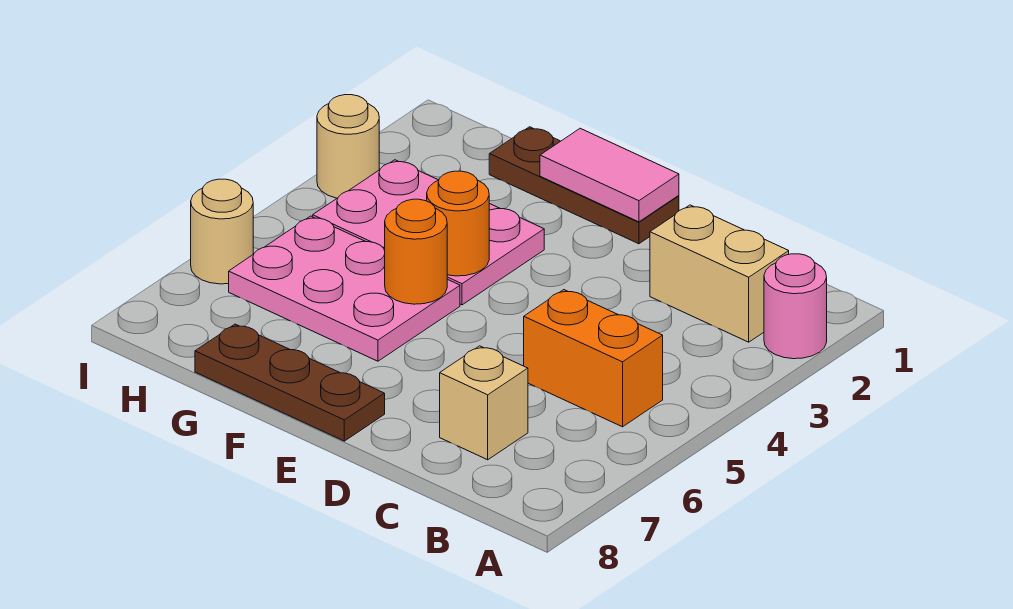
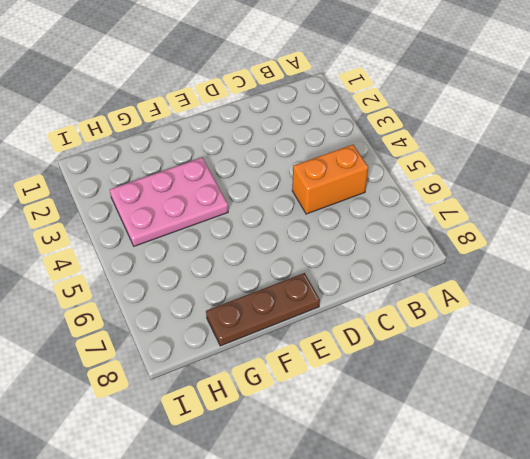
none -> pink 1x1 round brick [764,254,827,359]
none -> tan 1x2 brick [650,205,789,342]
none -> tan 1x1 brick [440,346,528,460]

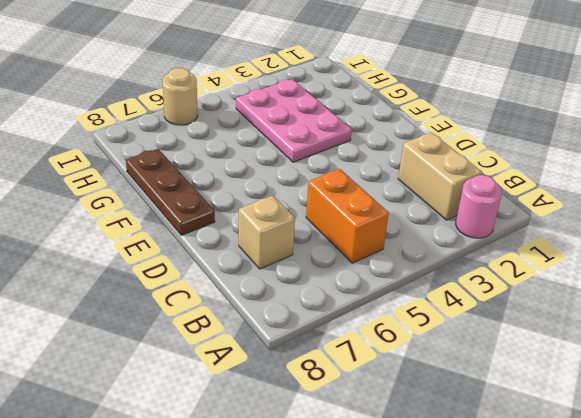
none -> brown 1x3 plate [489,127,679,244]
none -> pink 2x3 plate [229,216,460,361]
none -> tan 1x1 round brick [317,95,379,198]

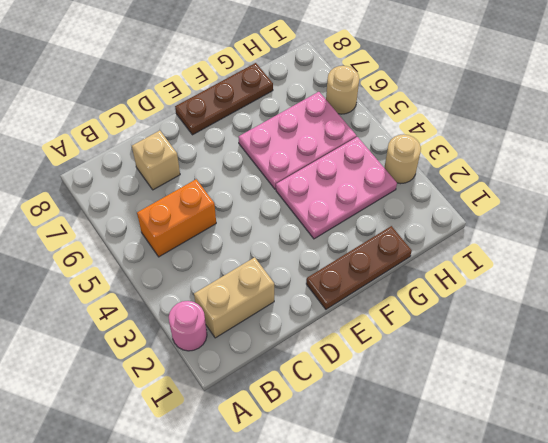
none -> pink 1x2 tile [540,128,679,222]
none -> orange 1x1 round brick [427,171,489,276]
none -> orange 1x1 round brick [385,199,447,304]

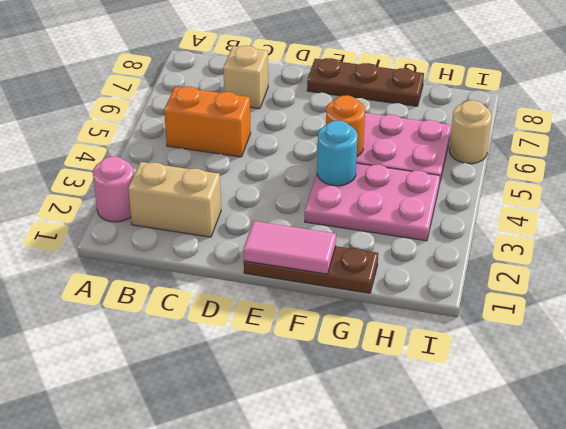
cyan 1x1 round brick [317,121,358,186] -> orange 1x1 round brick [427,171,489,276]
none -> tan 1x1 round brick [317,95,379,198]

